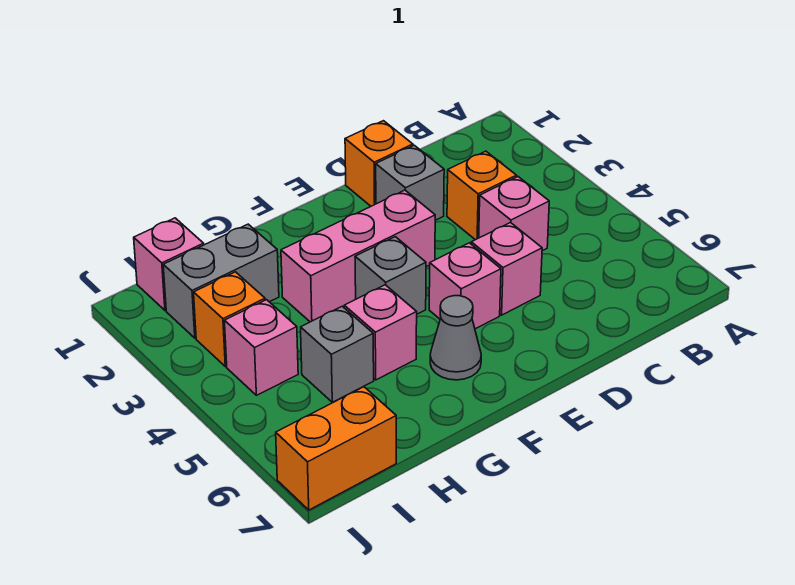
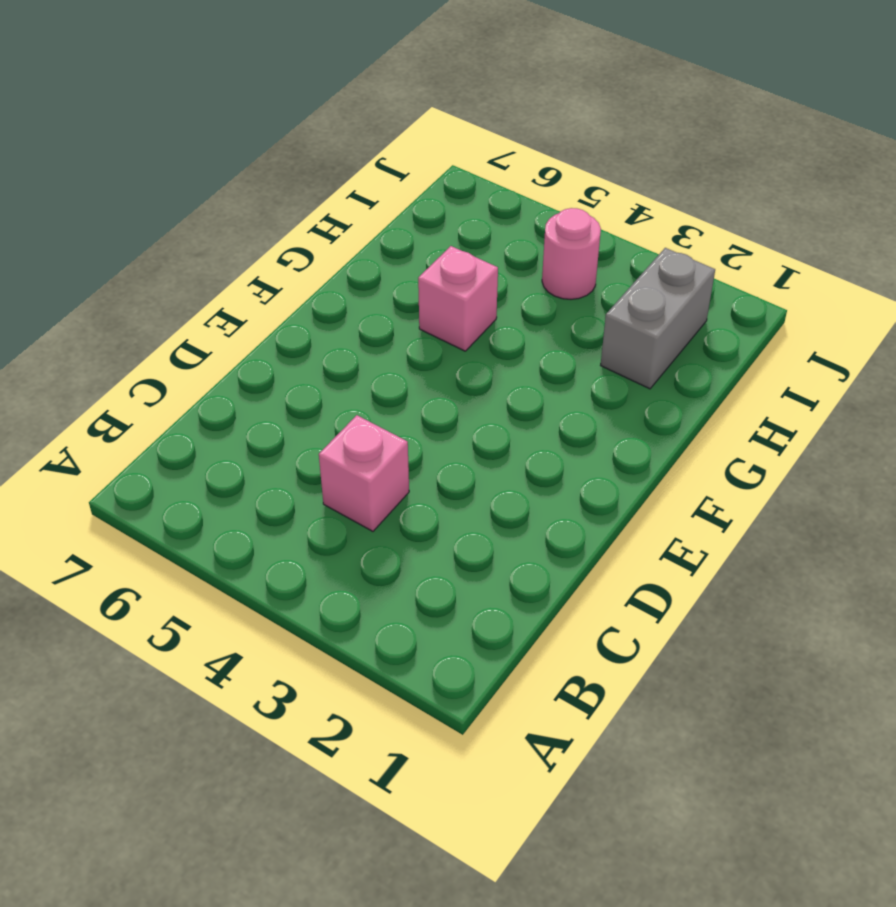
pink 1x1 round brick [542,208,601,299] -> pink 1x1 brick [225,300,298,395]
none -> orange 1x1 brick [447,151,517,240]
none -> orange 1x1 brick [345,121,413,206]
none -> grey 1x1 brick [376,145,444,220]

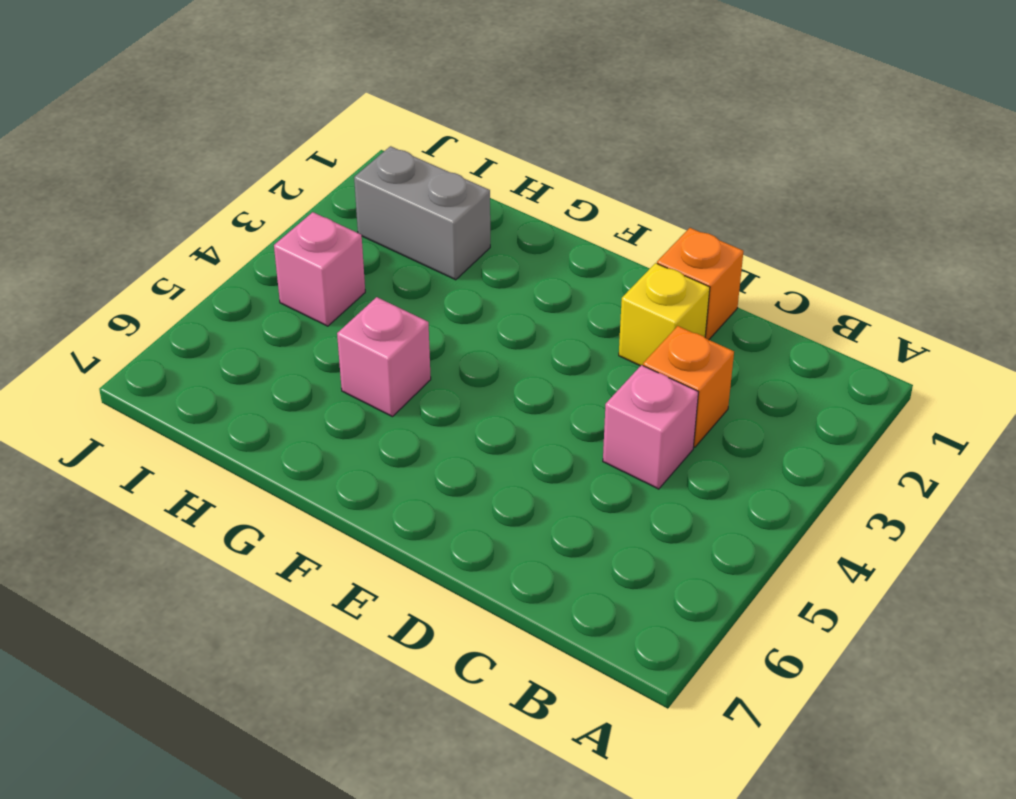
yellow 1x1 brick [619,263,710,366] -> grey 1x1 brick [376,145,444,220]
none -> pink 1x1 brick [471,222,542,315]
none -> pink 1x3 brick [281,190,435,322]
none -> pink 1x1 brick [429,243,501,329]

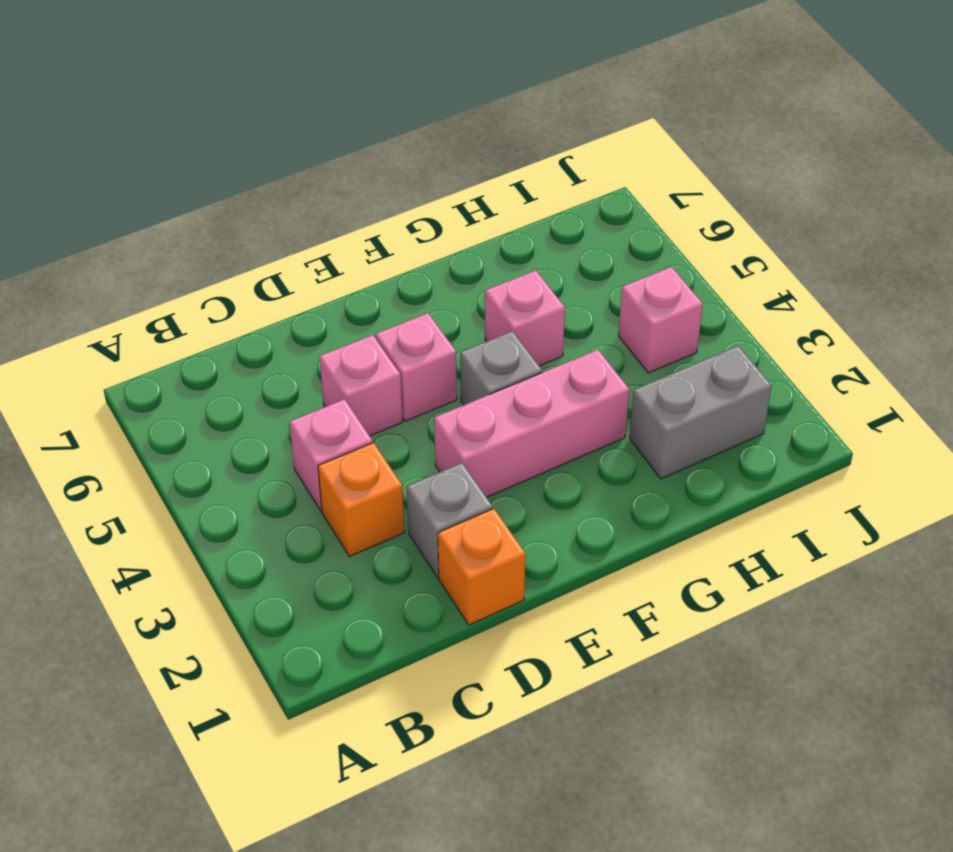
none -> grey 1x1 cone [430,296,481,380]
none -> grey 1x1 brick [301,306,374,402]
none -> pink 1x1 brick [134,218,204,310]

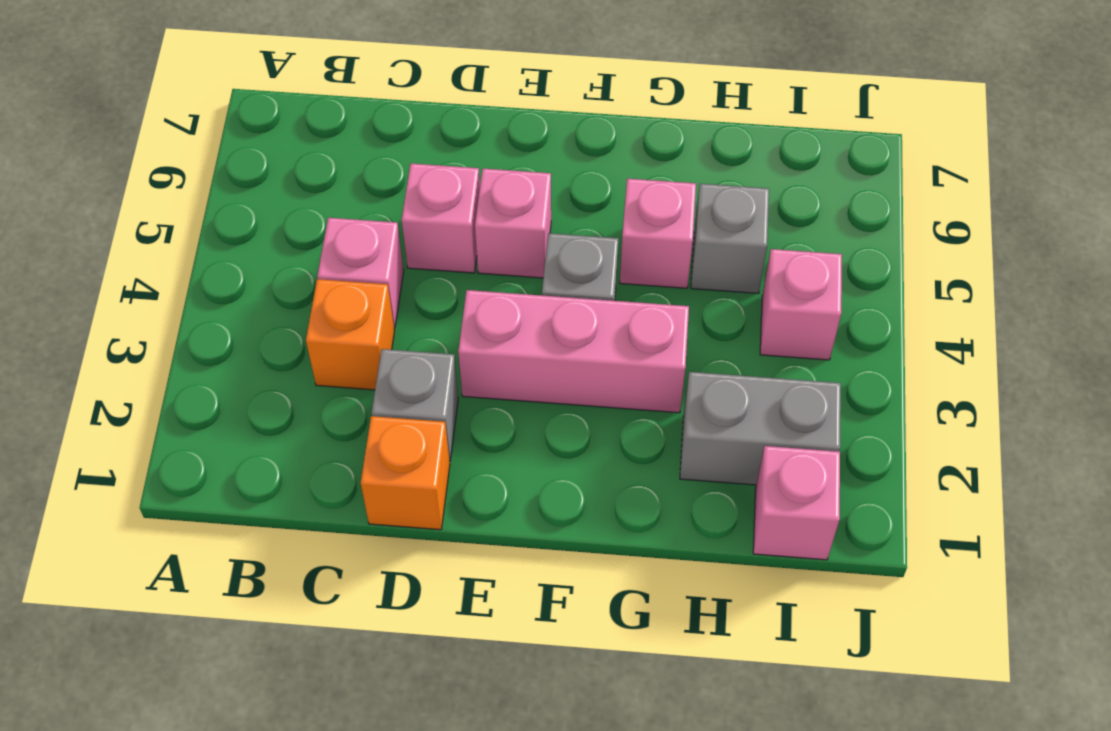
none -> grey 1x1 cone [430,296,481,380]
none -> orange 1x1 brick [194,272,265,366]
none -> orange 1x2 brick [276,387,396,510]

